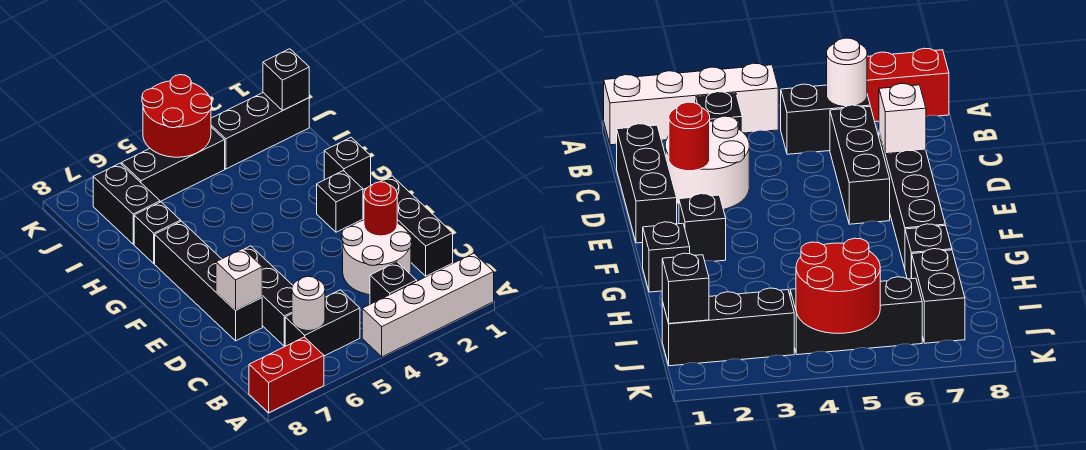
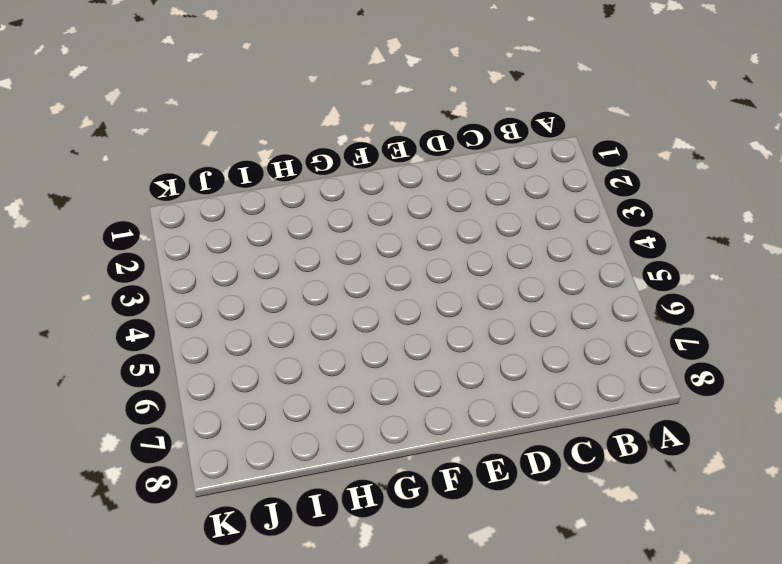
none -> white 1x4 brick [362,253,494,357]
none -> red 1x2 brick [249,337,324,413]
none -> black 1x1 brick [370,262,417,304]

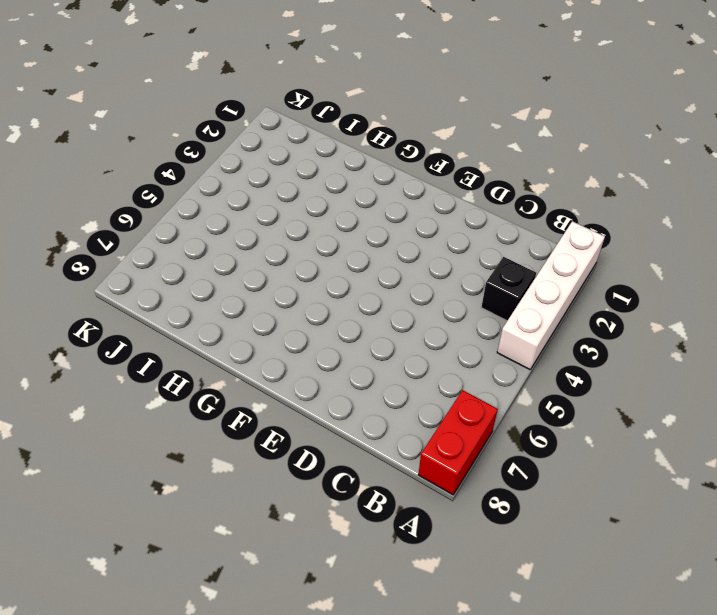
none -> black 1x2 brick [285,290,360,356]
none -> black 1x3 brick [365,176,453,276]
none -> white 2x2 round brick [342,220,412,295]

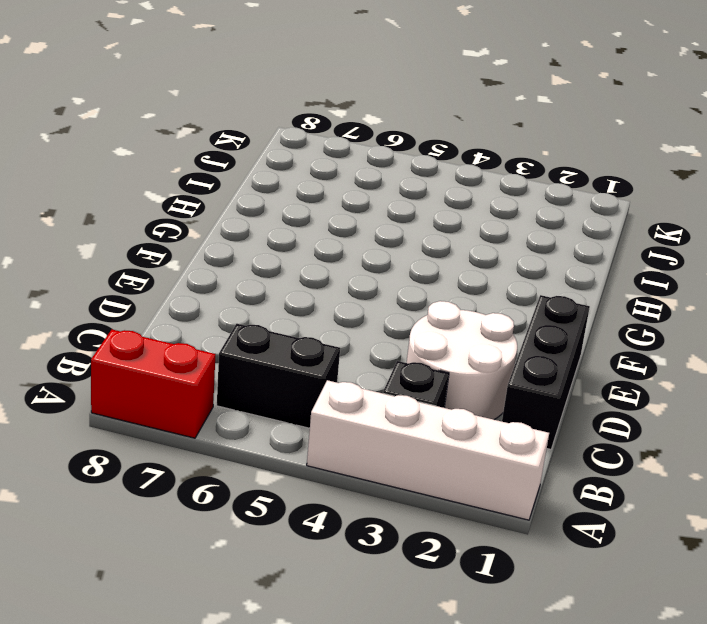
none -> black 1x3 brick [244,246,293,346]
none -> black 1x4 brick [155,221,262,341]
none -> black 1x1 brick [317,171,363,232]

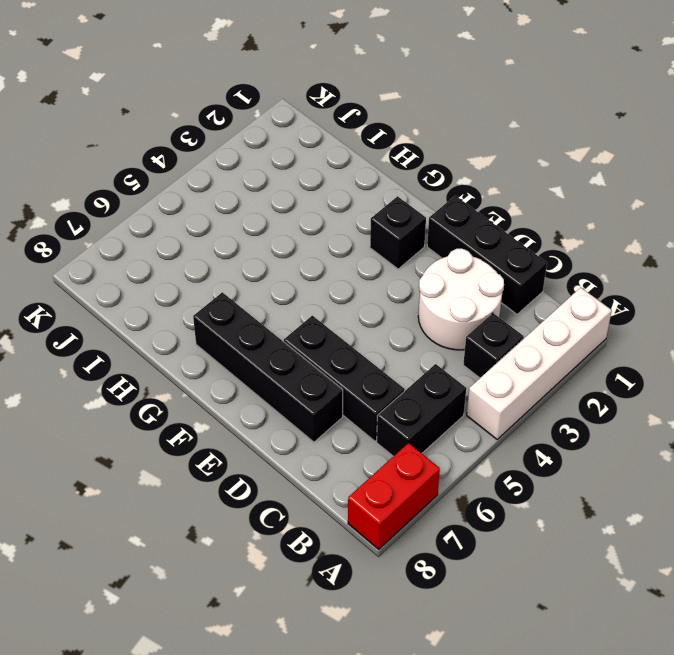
none -> black 1x1 brick [324,137,371,189]
none -> black 1x1 brick [134,202,181,263]
none -> black 1x2 brick [93,163,160,244]

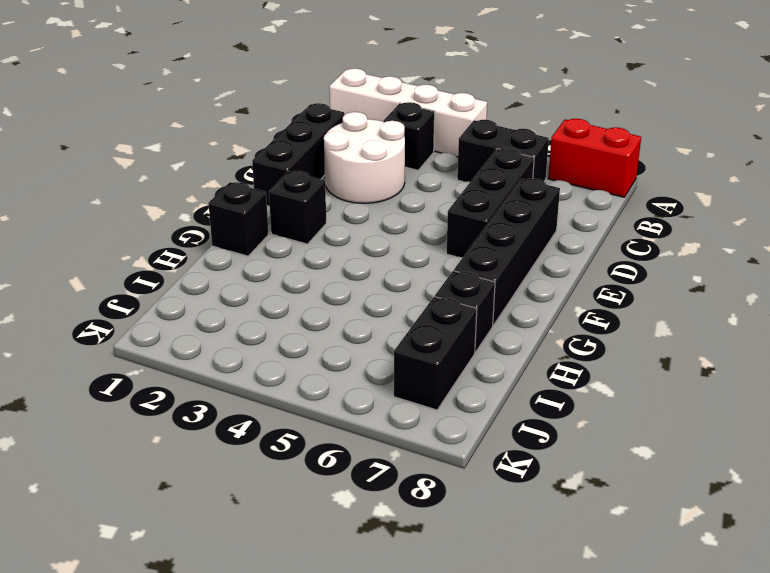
none -> black 1x3 brick [211,93,309,169]
none -> black 1x3 brick [122,127,225,202]
none -> white 1x1 round brick [292,276,325,331]

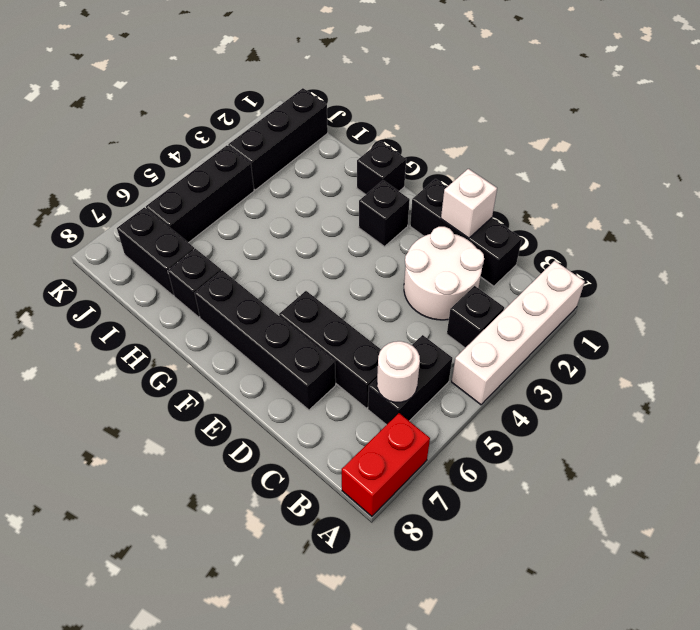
white 1x1 brick [441,169,497,238] -> white 1x1 brick moved to [216,249,262,310]
none -> red 1x1 round brick [364,182,397,236]
none -> black 1x1 brick [263,49,309,110]
none -> red 2x2 round brick [142,75,212,157]

